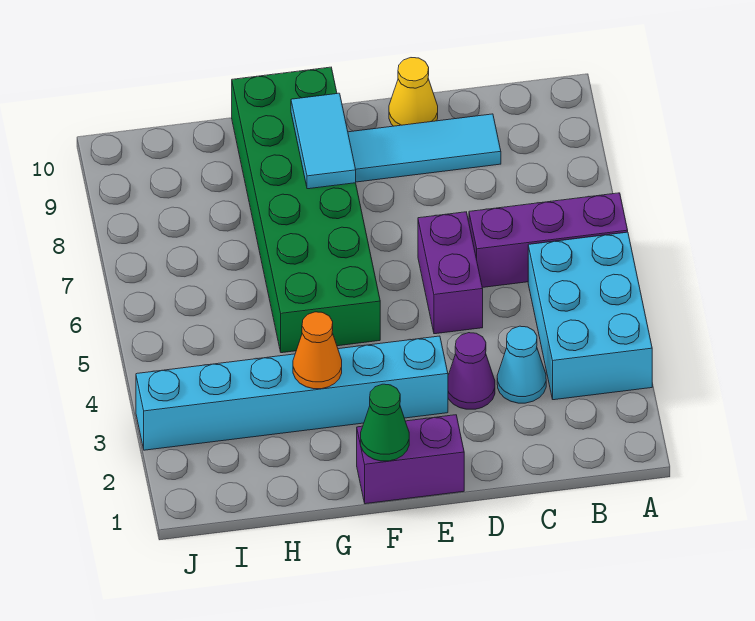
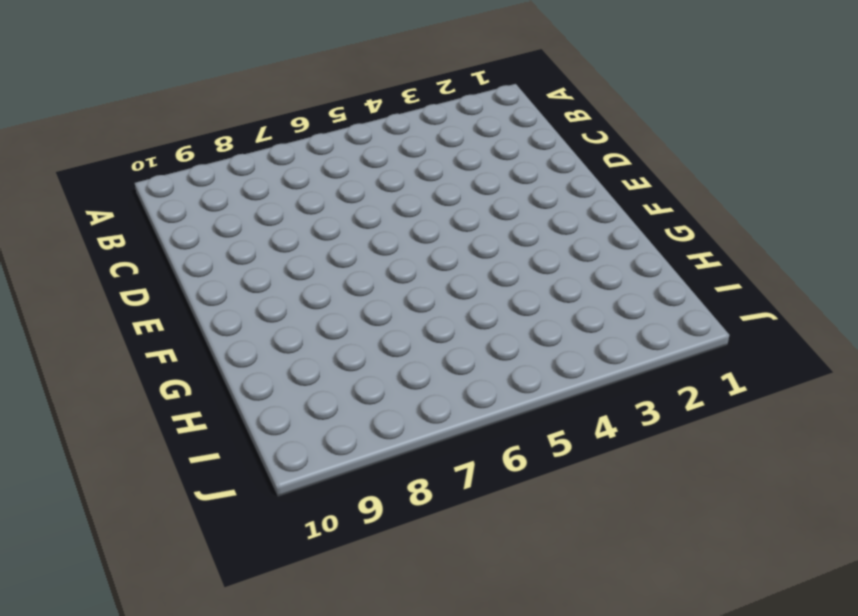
none -> cyan 2x3 brick [528,232,652,400]
none -> purple 1x3 brick [469,193,628,288]
none -> cyan 1x1 cone [497,326,546,403]

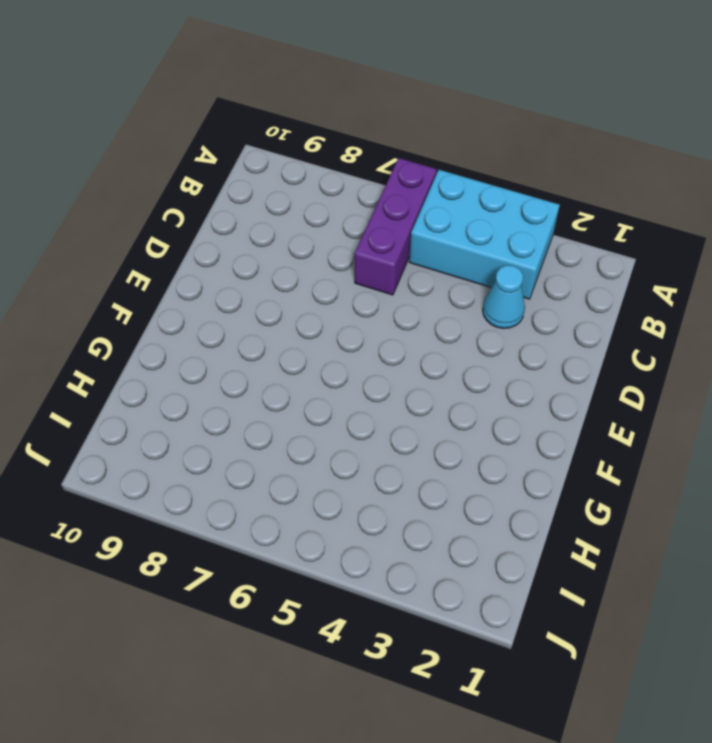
none -> cyan 1x3 tile [348,114,501,182]
none -> purple 1x1 cone [448,333,495,409]
none -> purple 1x2 brick [418,212,483,334]

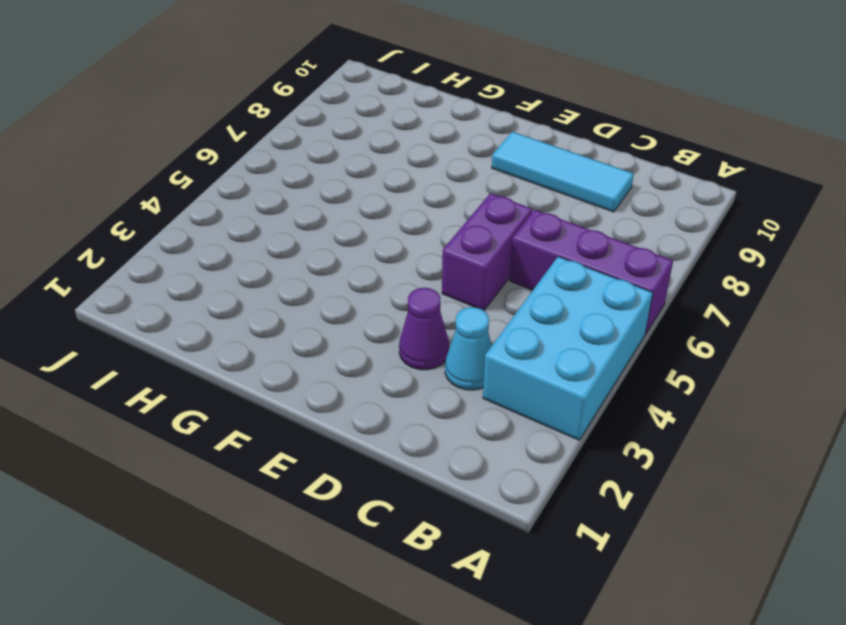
none -> yellow 1x1 cone [389,58,438,126]
none -> purple 1x2 brick [357,415,464,504]
none -> cyan 1x6 brick [136,336,448,450]

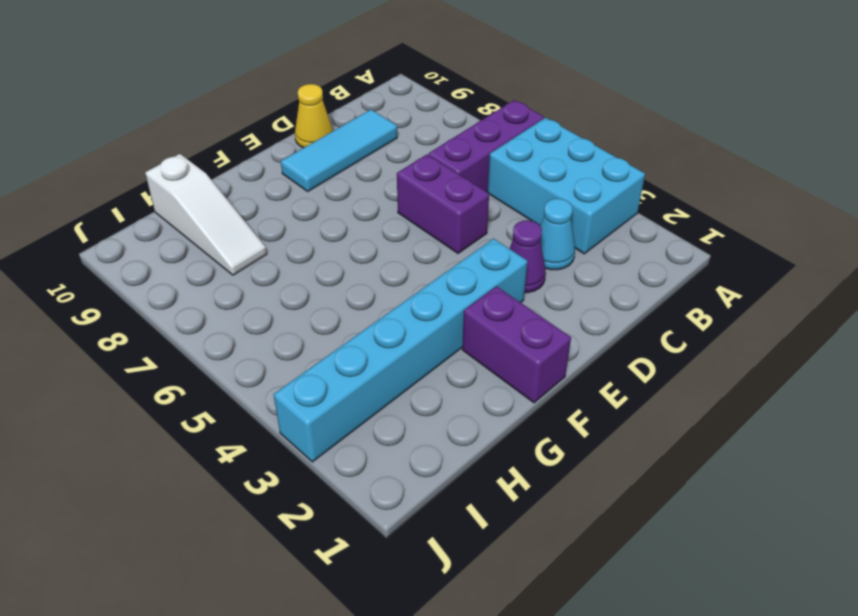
purple 1x2 brick [462,286,571,403] -> purple 1x2 brick turned to [357,415,464,504]
white 1x3 slope [145,154,267,275] -> none
none -> green 2x6 brick [232,67,380,353]
none -> green 1x1 cone [361,384,409,461]
none -> cyan 1x2 tile [291,93,356,189]

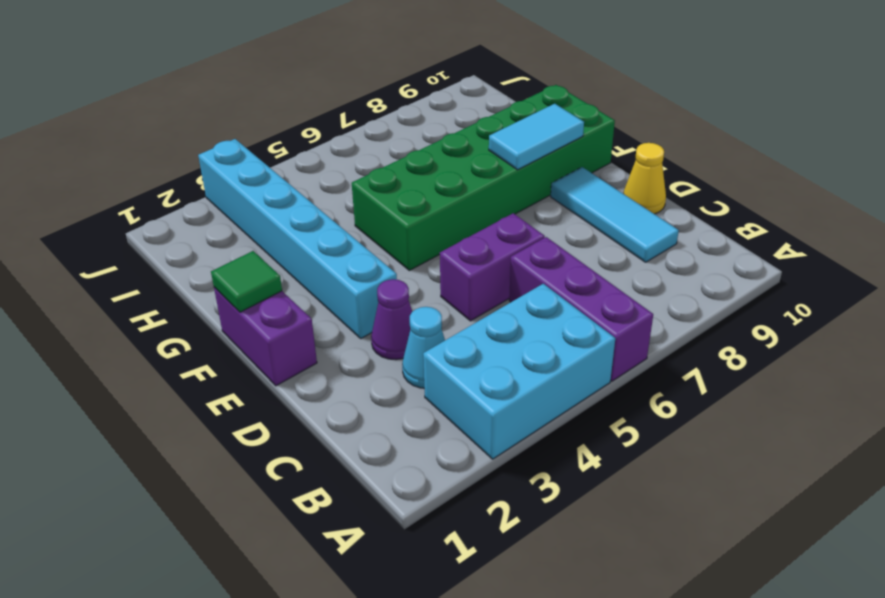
green 1x1 tile [211,251,282,312] -> green 1x1 cone [361,384,409,461]
none -> orange 1x1 cone [293,312,342,389]

